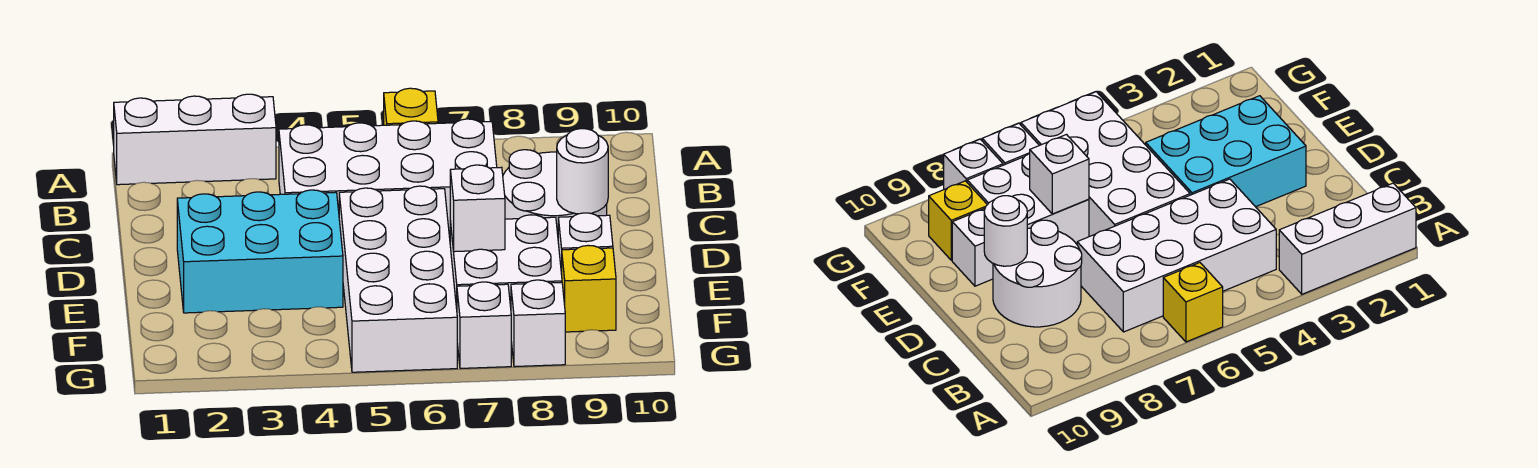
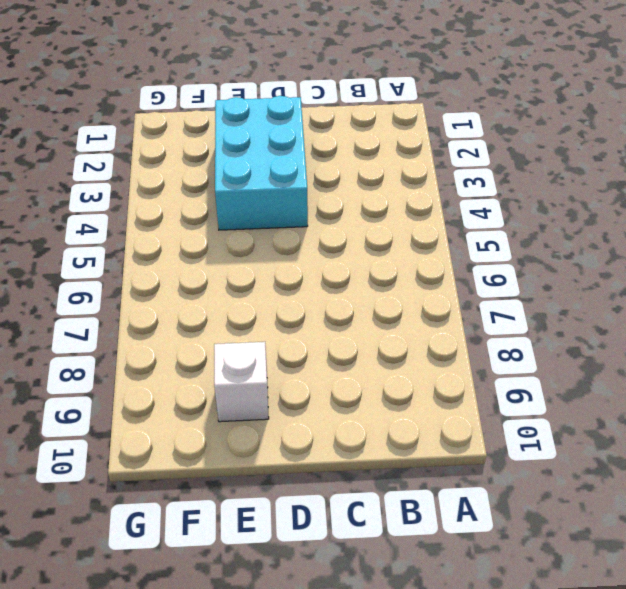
none -> white 1x3 brick [114,94,276,185]
none -> yellow 1x1 brick [384,88,438,125]
none -> white 2x4 brick [279,119,497,238]

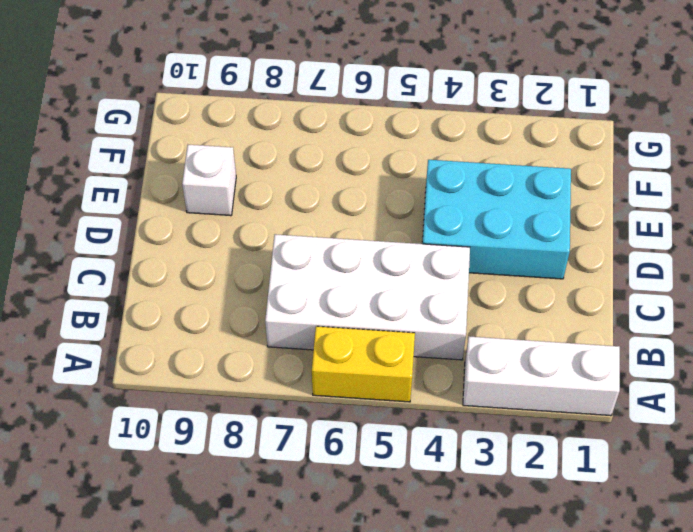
yellow 1x2 brick [312,326,415,402] -> yellow 1x1 brick [384,88,438,125]
none -> white 2x2 round brick [503,150,607,234]
none -> white 2x4 brick [339,186,457,372]
none -> white 2x2 brick [450,215,562,308]

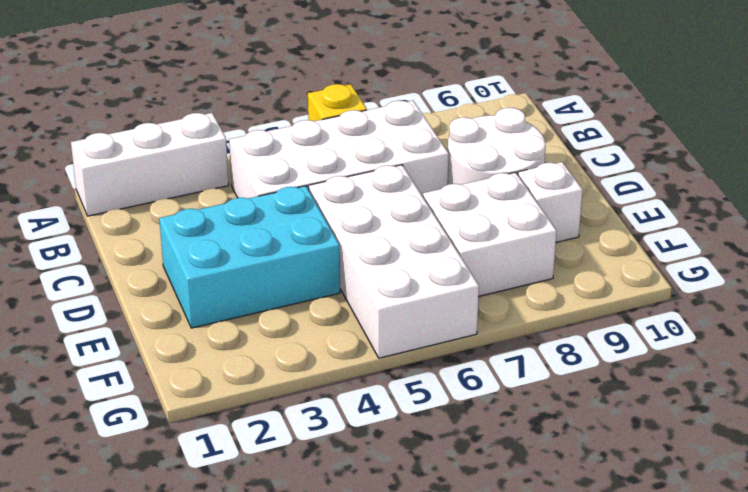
none -> yellow 1x1 brick [562,245,616,332]
none -> white 1x1 brick [457,282,511,368]
none -> white 1x1 brick [511,280,565,367]

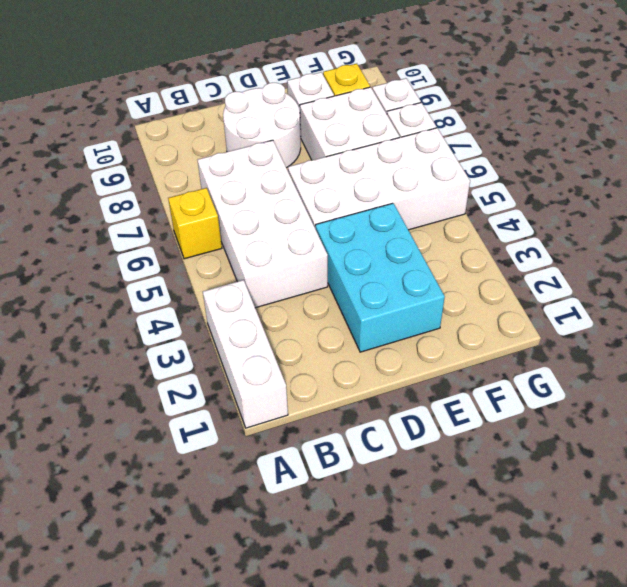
none -> white 1x1 round brick [557,129,608,214]
none -> white 1x1 brick [450,165,505,252]

